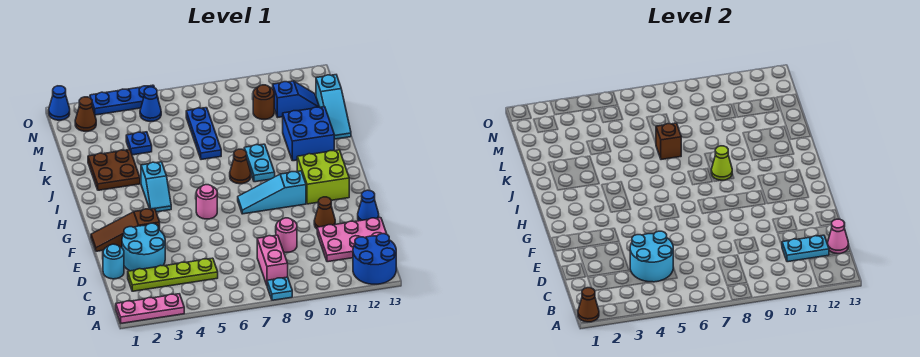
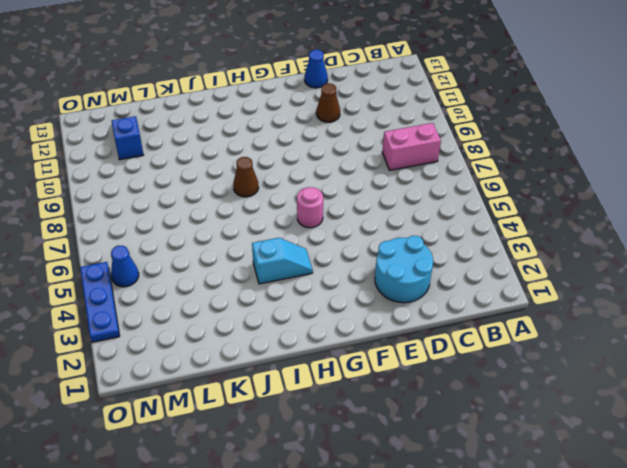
none -> pink 1x3 plate [116,294,184,323]
none -> cyan 1x1 plate [267,277,292,300]
none -> blue 2x2 round brick [353,234,396,284]
none -> lime 1x4 plate [128,258,218,291]

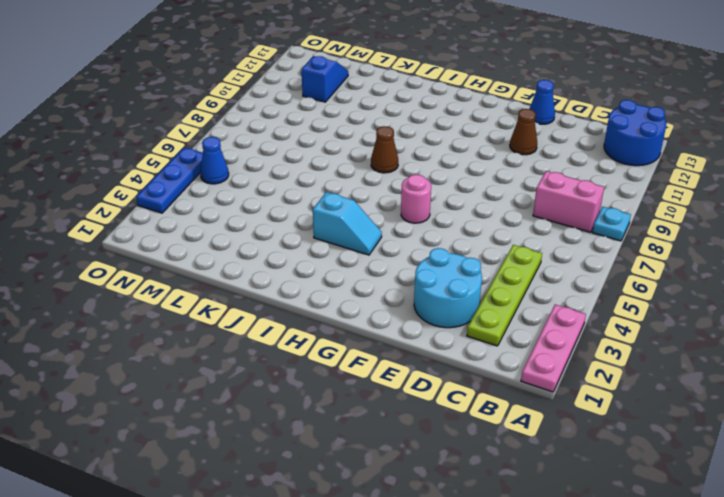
none -> pink 2x3 plate [317,218,387,262]
none -> cyan 1x1 round brick [103,244,124,279]
none -> pink 1x1 round brick [276,218,297,253]
none -> brown 1x3 slope [91,208,160,251]

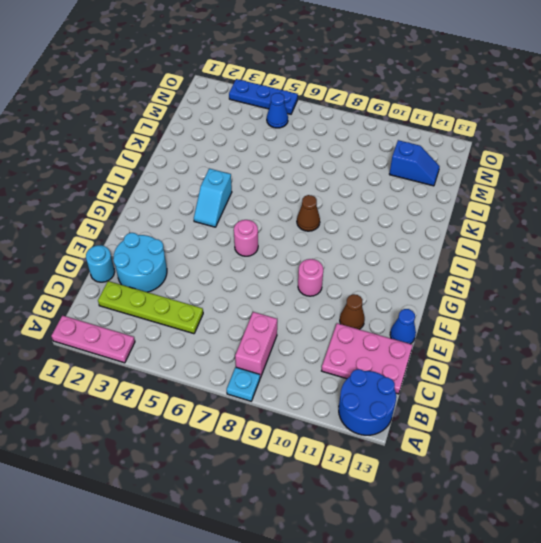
pink 1x1 round brick [298,259,323,296] -> pink 1x1 round brick moved to [276,218,297,253]
none -> brown 1x3 slope [91,208,160,251]
none -> cyan 1x3 slope [238,171,306,214]
none -> lime 2x2 brick [297,150,349,204]
none -> cyan 1x2 plate [244,144,275,182]

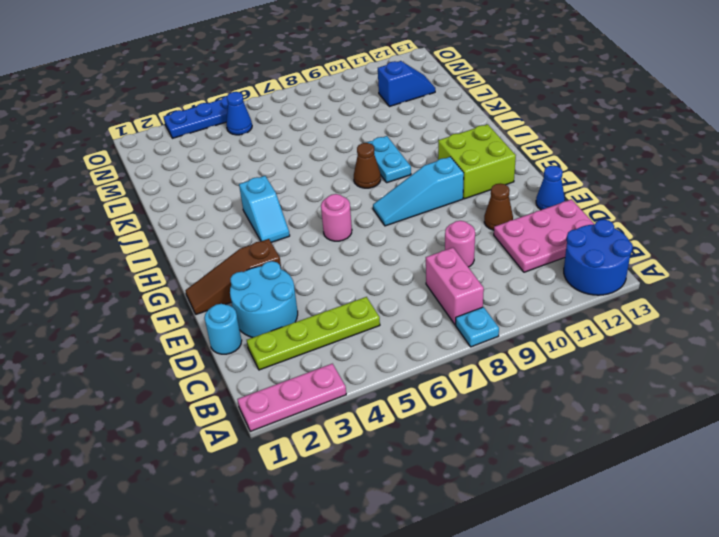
none -> brown 2x2 plate [88,150,140,190]
none -> blue 2x2 brick [283,107,334,161]
none -> blue 1x3 plate [186,108,221,160]
none -> cyan 1x3 slope [316,75,351,139]

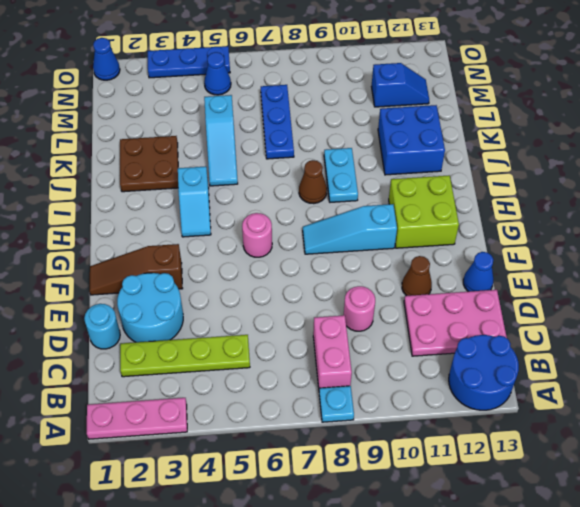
cyan 1x3 slope [204,95,238,186] -> cyan 1x3 slope moved to [316,75,351,139]
none -> blue 1x1 plate [126,132,152,155]
none -> brown 1x1 round brick [253,85,274,119]
none -> brown 1x1 cone [75,97,96,131]
none -> brown 1x1 cone [578,288,599,322]

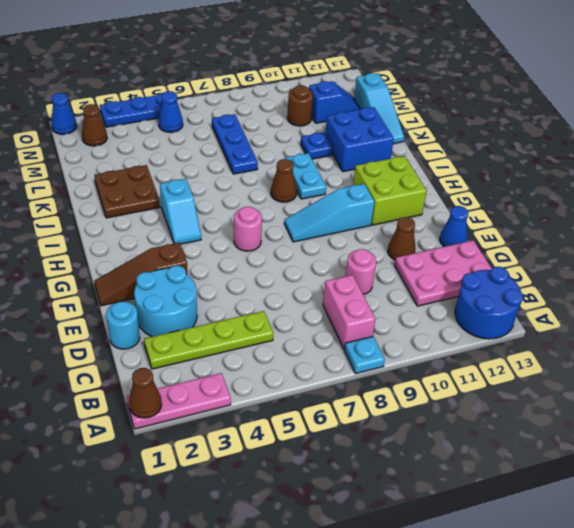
blue 1x1 plate [301,132,333,159] -> blue 1x1 plate moved to [126,132,152,155]
none -> cyan 2x2 round brick [630,231,673,282]
none -> cyan 1x2 plate [782,235,829,262]
none -> pink 1x1 cone [828,219,849,254]
none -> lime 1x1 cone [711,146,732,180]

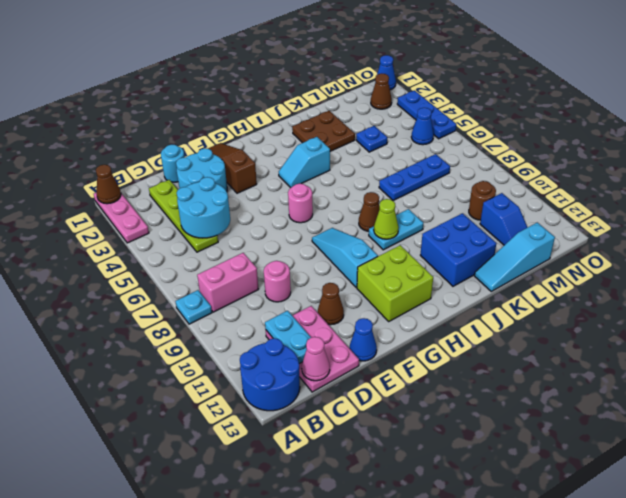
none -> brown 1x1 brick [656,123,681,160]

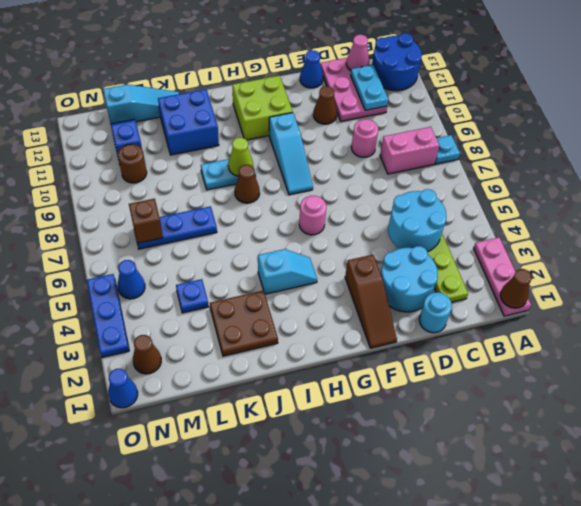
brown 1x1 brick [129,199,163,243] -> brown 1x1 brick moved to [656,123,681,160]

